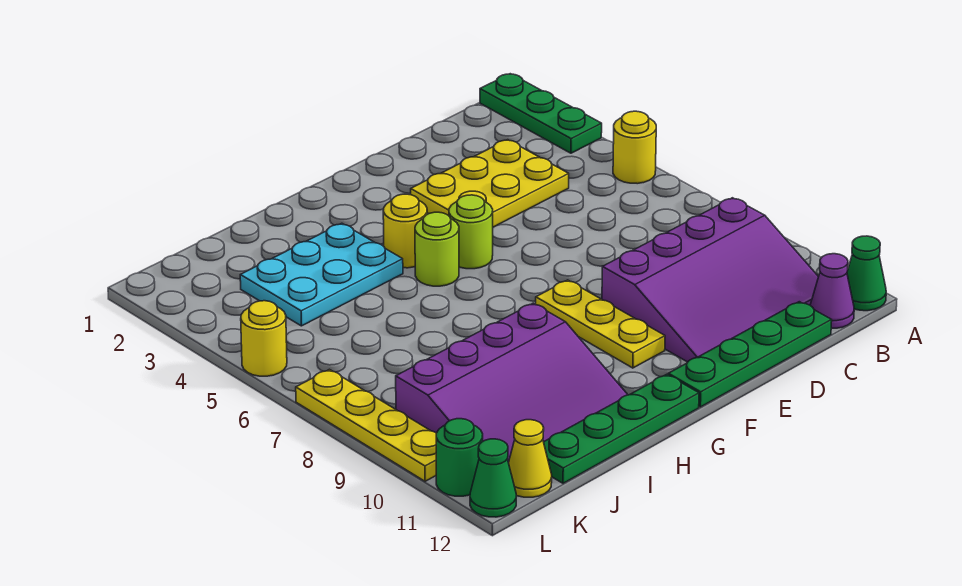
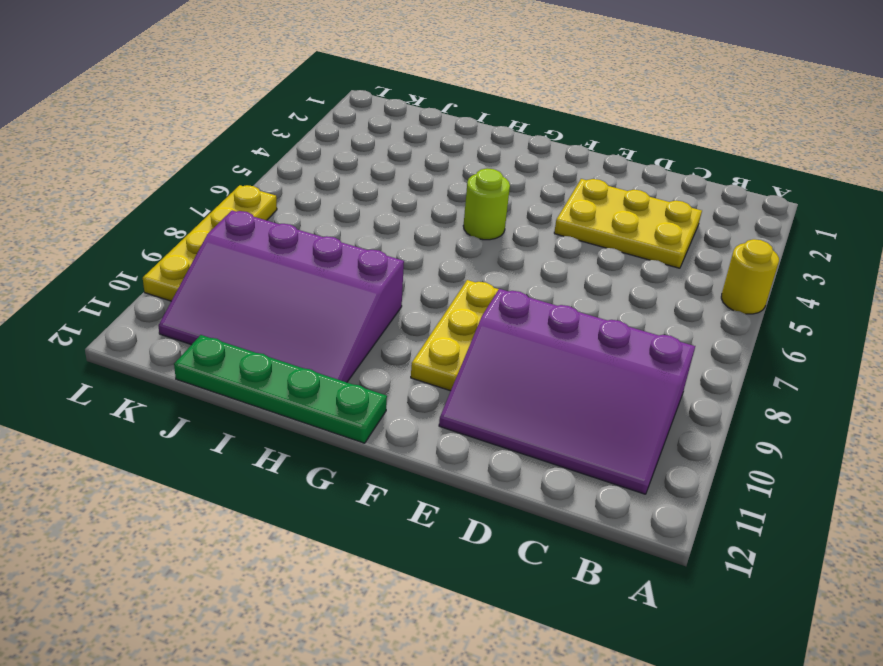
none -> green 1x3 plate [480,74,602,153]
none -> green 1x1 cone [847,236,886,311]
none -> purple 1x1 cone [810,254,854,328]

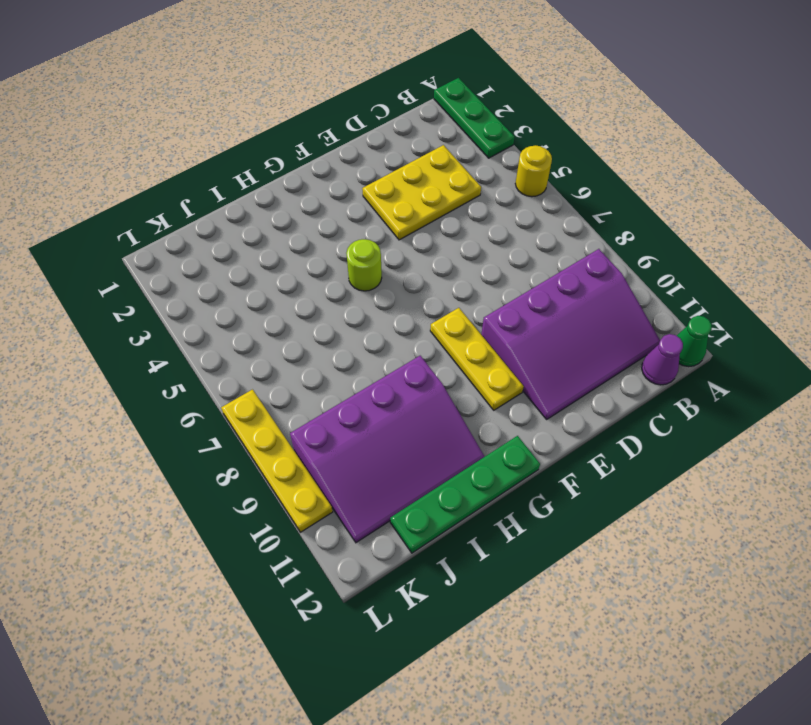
none -> green 1x4 plate [668,302,832,407]
none -> lime 1x1 round brick [449,195,493,269]
none -> yellow 1x1 round brick [383,194,427,268]

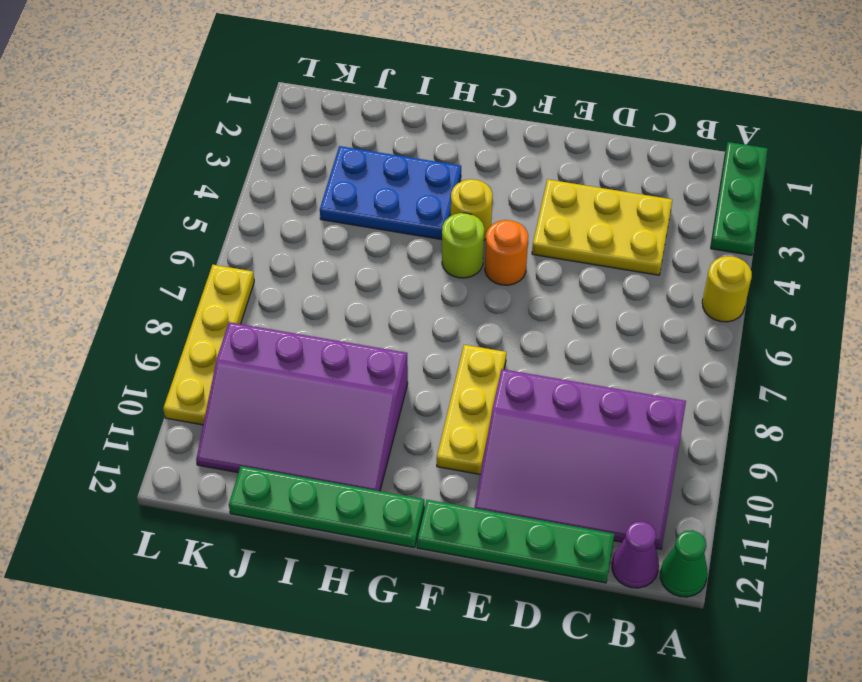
orange 1x1 round brick [485,220,528,285] -> lime 1x1 round brick [449,195,493,269]
blue 2x3 plate [320,146,461,240] -> cyan 2x3 plate [240,223,403,326]
none -> yellow 1x1 cone [509,420,552,497]
none -> yellow 1x1 round brick [241,301,287,376]
none -> green 1x1 round brick [436,419,483,496]

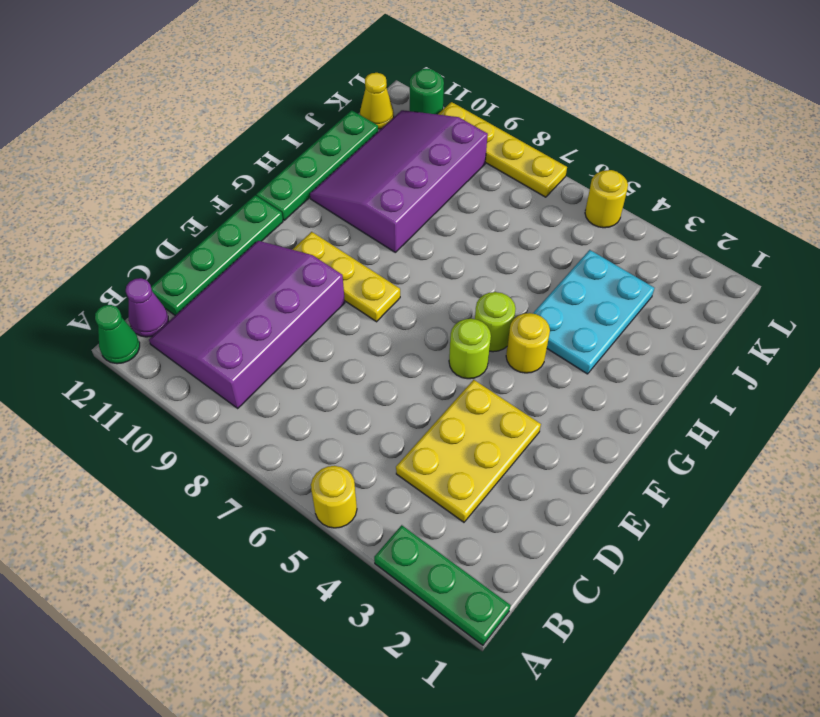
none -> green 1x1 cone [470,439,516,517]

